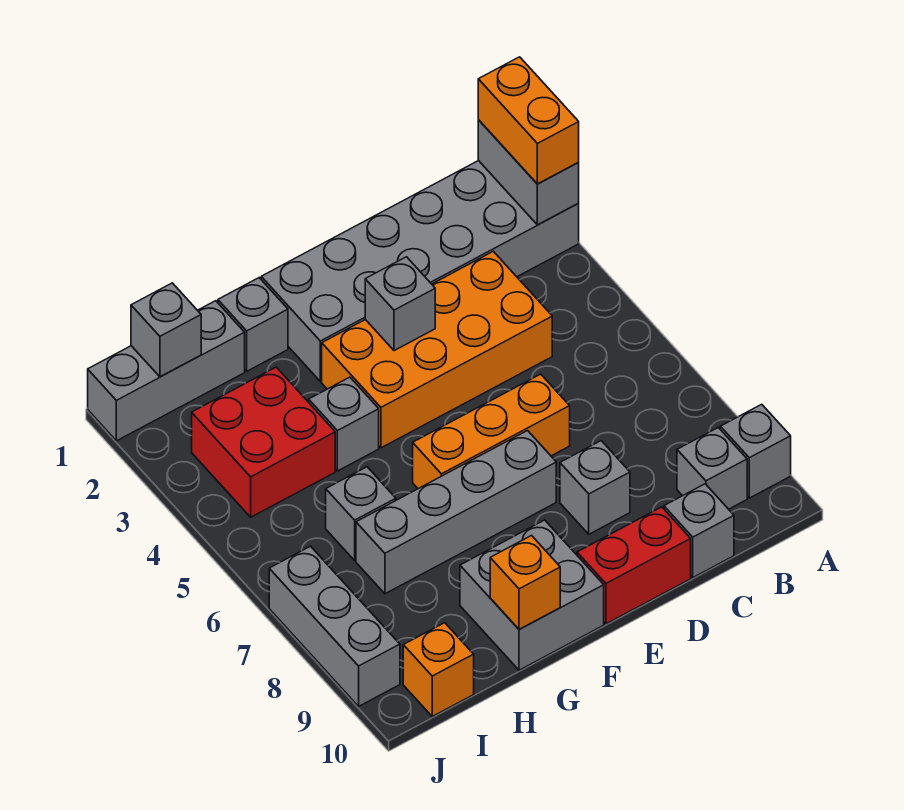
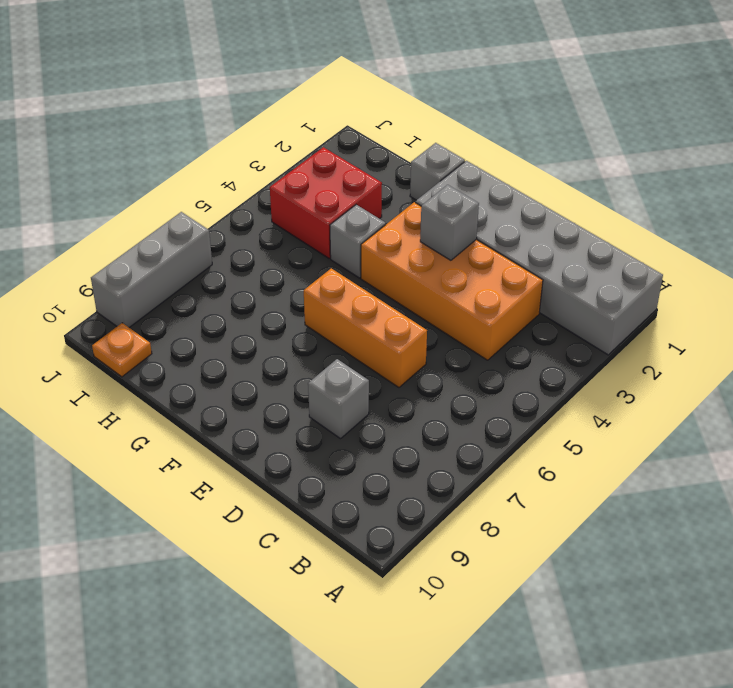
orange 1x1 plate [92,323,152,377] -> orange 1x1 brick [403,623,474,716]
none -> grey 1x1 brick [720,404,791,498]
none -> grey 1x1 brick [677,428,747,509]
none -> grey 1x1 brick [664,484,734,577]

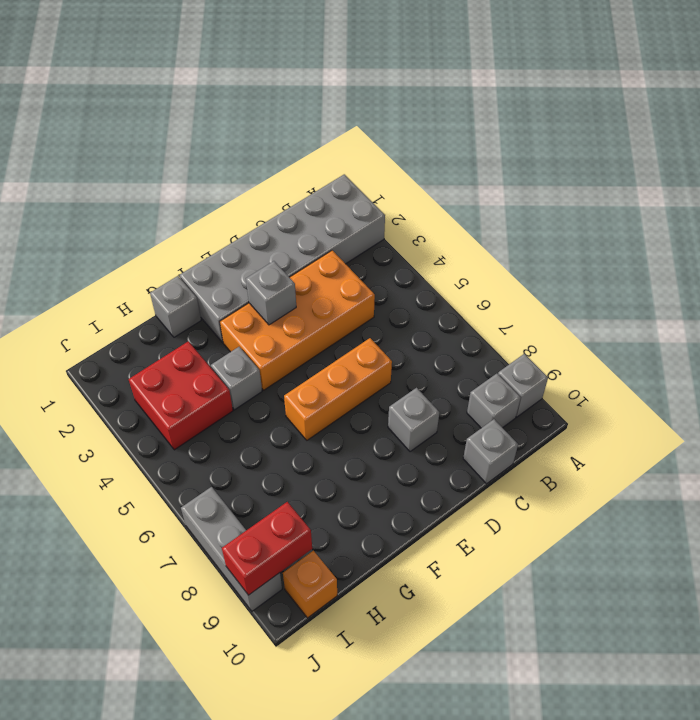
red 1x2 brick [222,502,312,595] -> red 1x2 brick moved to [577,507,691,624]
none -> grey 1x4 brick [356,431,556,594]
none -> grey 2x2 brick [460,520,604,670]
none -> grey 1x3 brick [88,301,245,441]

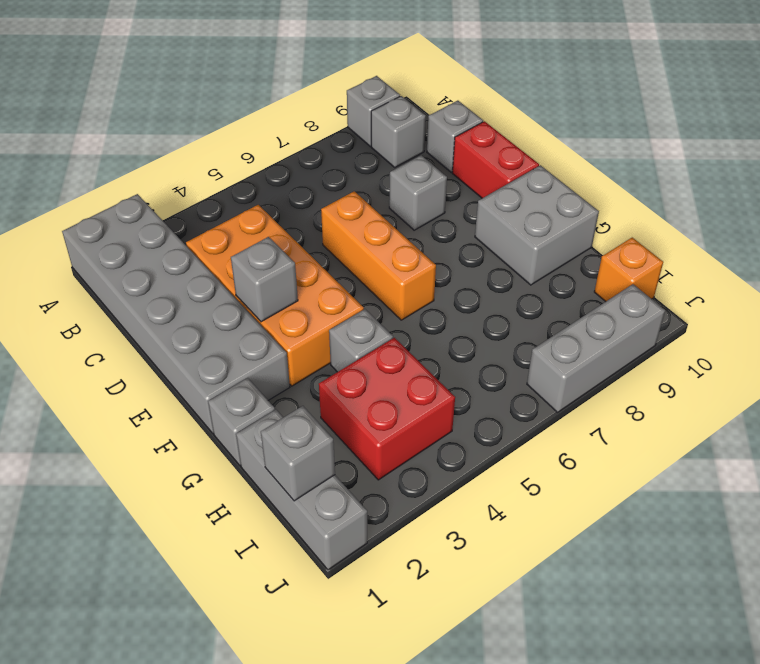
none -> grey 1x4 brick [356,431,556,594]
none -> grey 1x1 brick [326,467,396,560]
none -> grey 1x2 brick [478,120,579,225]

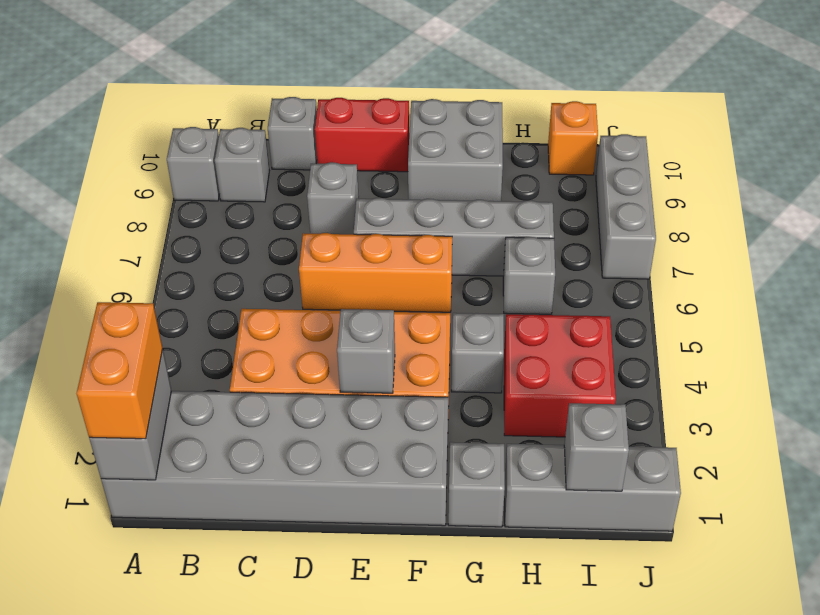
none -> orange 1x1 brick [490,536,560,629]

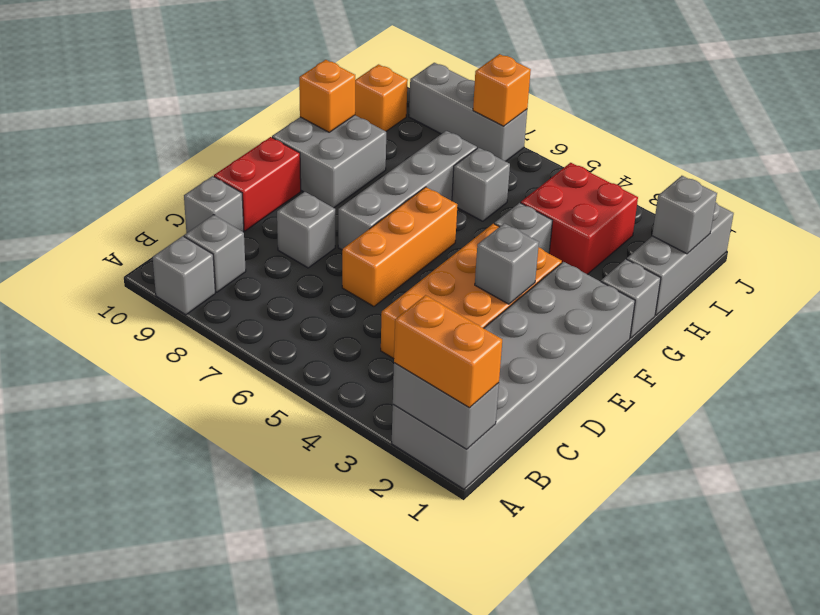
orange 1x1 brick [473,54,531,126] -> none

